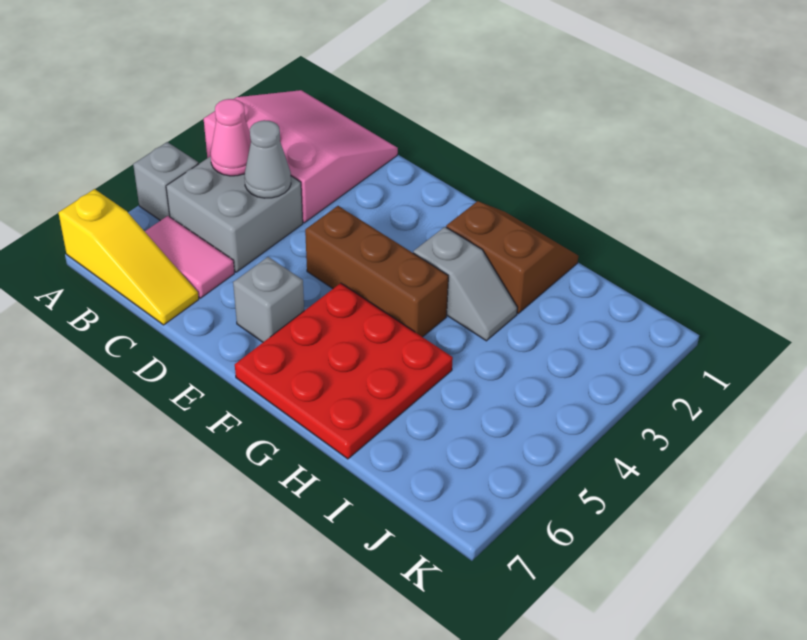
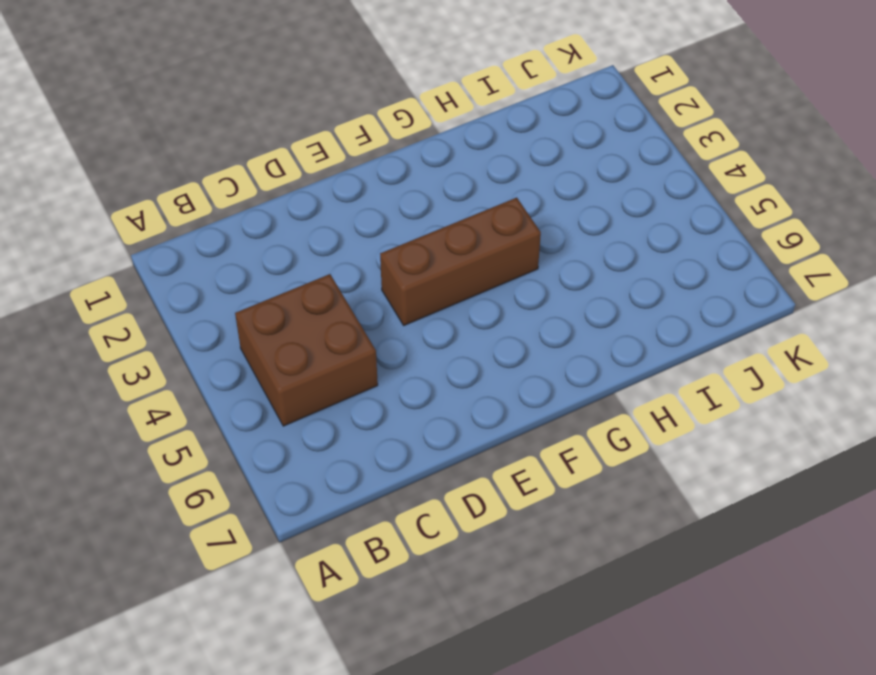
brown 2x2 brick [235,274,378,426] -> grey 2x2 brick [166,156,303,272]
none -> pink 3x3 slope [204,90,398,223]
none -> grey 1x1 brick [133,142,198,221]
none -> yellow 1x3 slope [59,189,199,325]

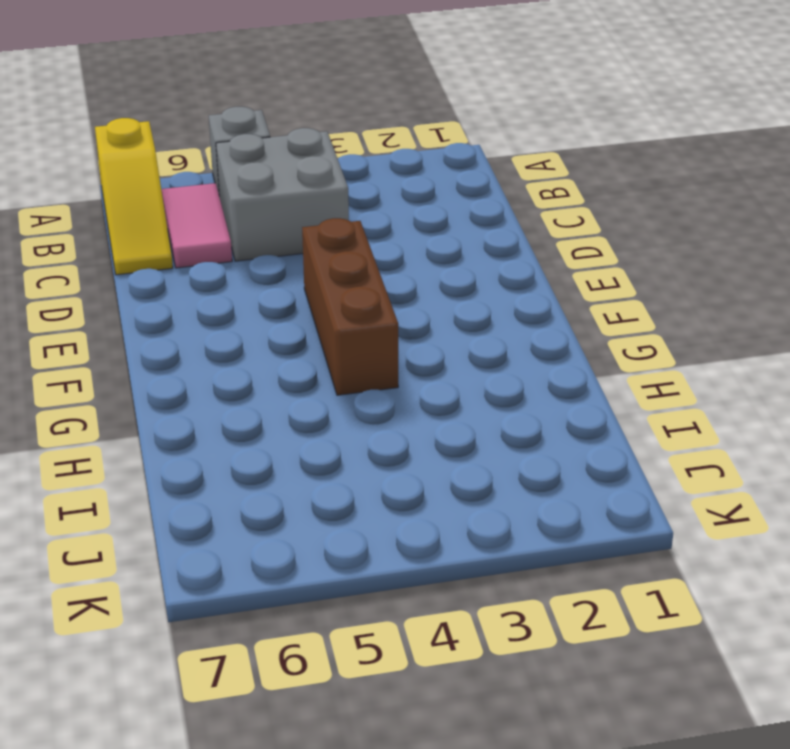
none -> pink 3x3 slope [204,90,398,223]
none -> grey 1x1 brick [233,257,304,342]
none -> red 3x3 plate [235,283,453,459]

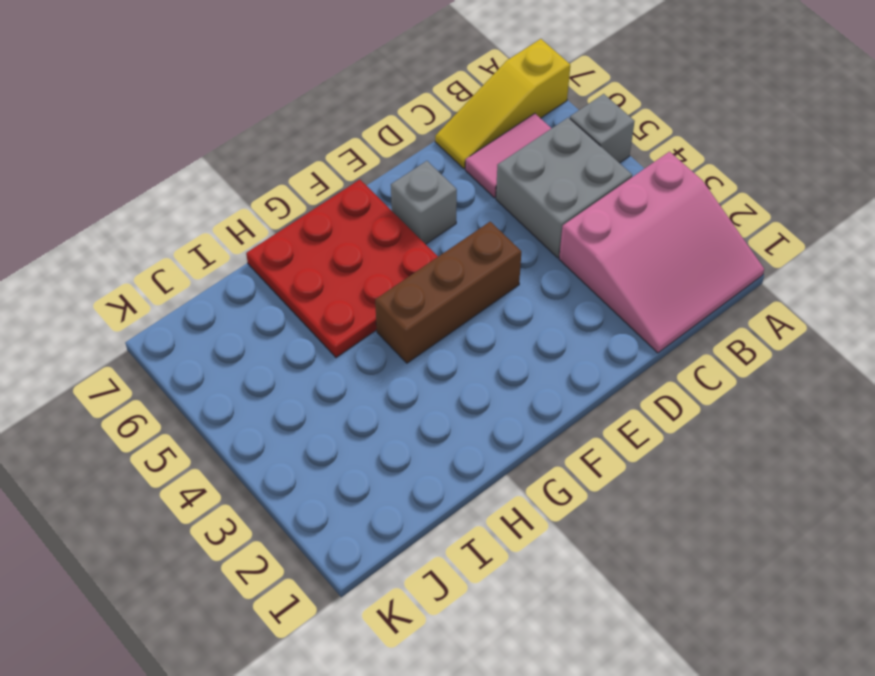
none -> brown 2x2 slope [446,201,578,313]
none -> grey 1x2 slope [413,227,517,341]
none -> pink 1x1 cone [211,99,251,176]

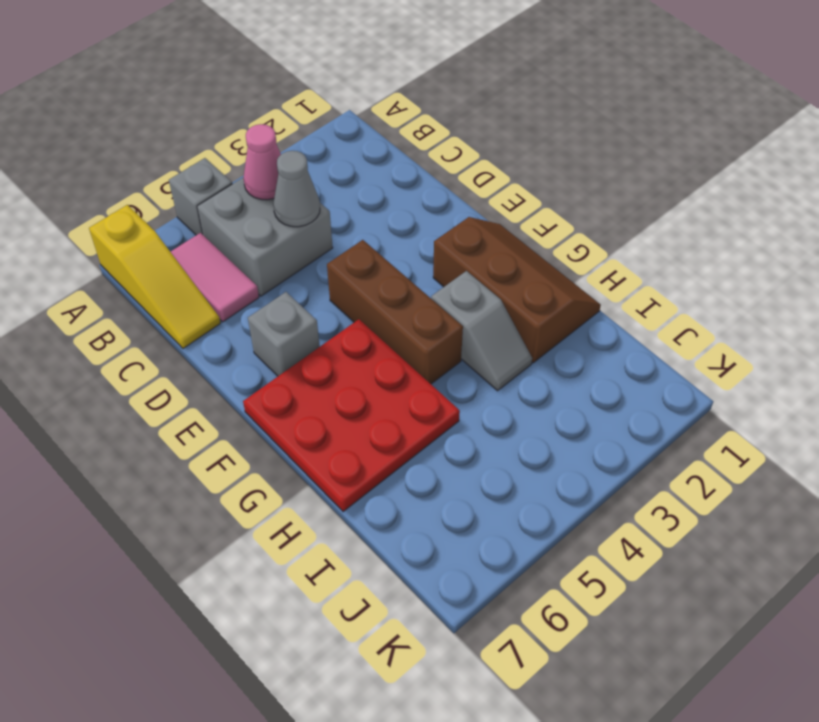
brown 2x3 slope [433,217,601,363] -> brown 2x2 slope [446,201,578,313]
none -> pink 3x3 slope [204,90,398,223]

